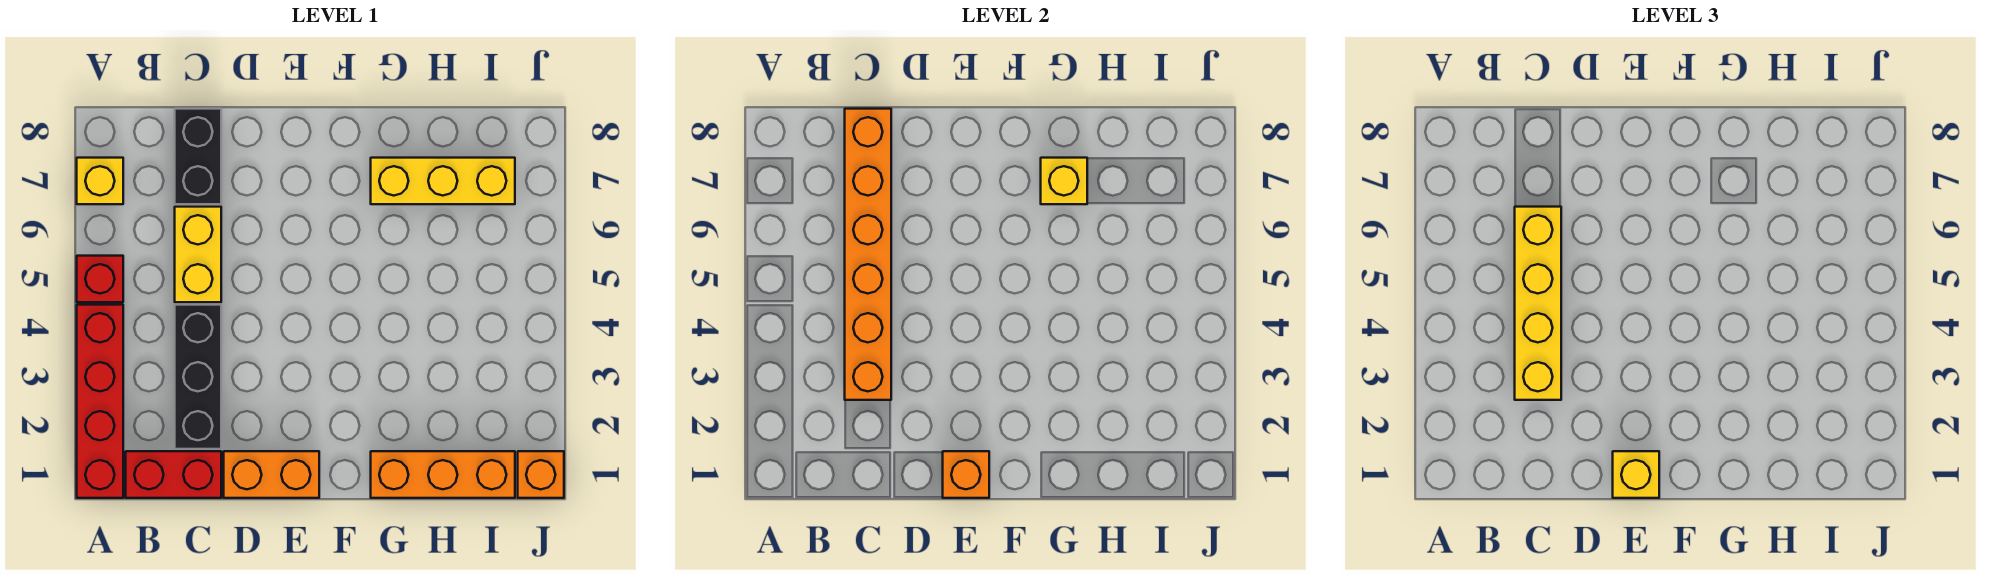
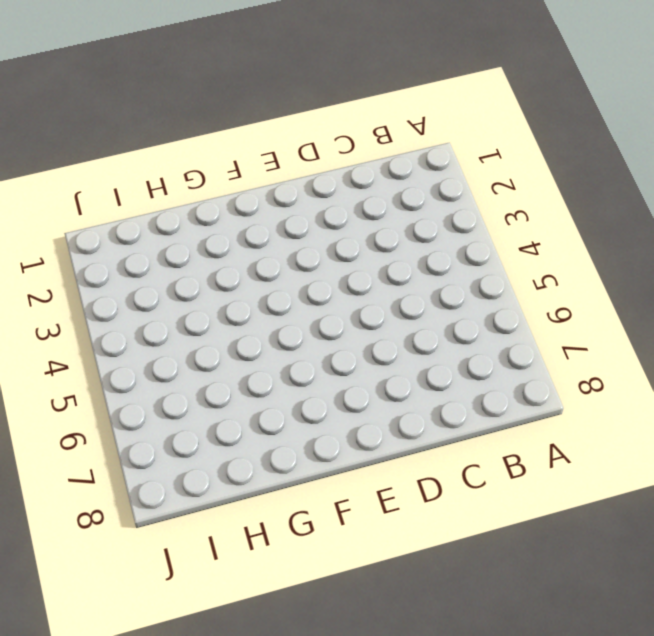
none -> red 1x4 brick [77,305,123,498]
none -> red 1x1 brick [77,256,123,302]
none -> yellow 1x1 brick [77,158,123,204]

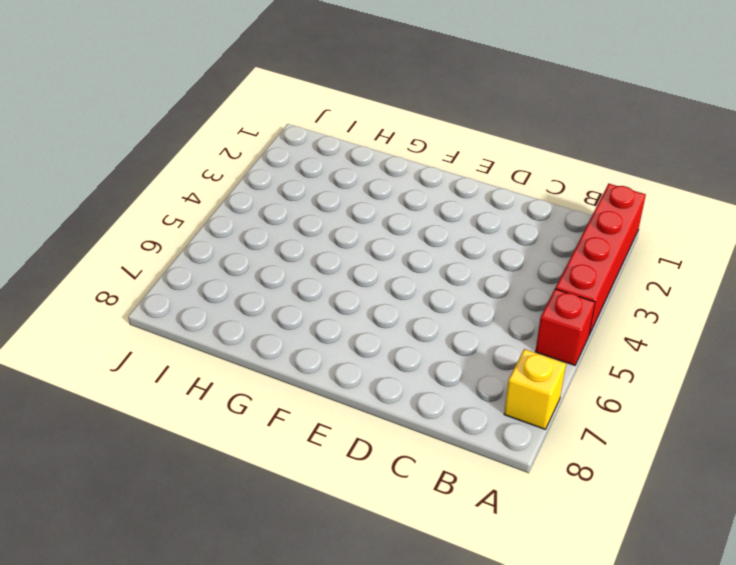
none -> red 1x2 brick [126,451,221,498]
none -> black 1x3 brick [175,305,221,449]
none -> yellow 1x2 brick [175,207,221,302]

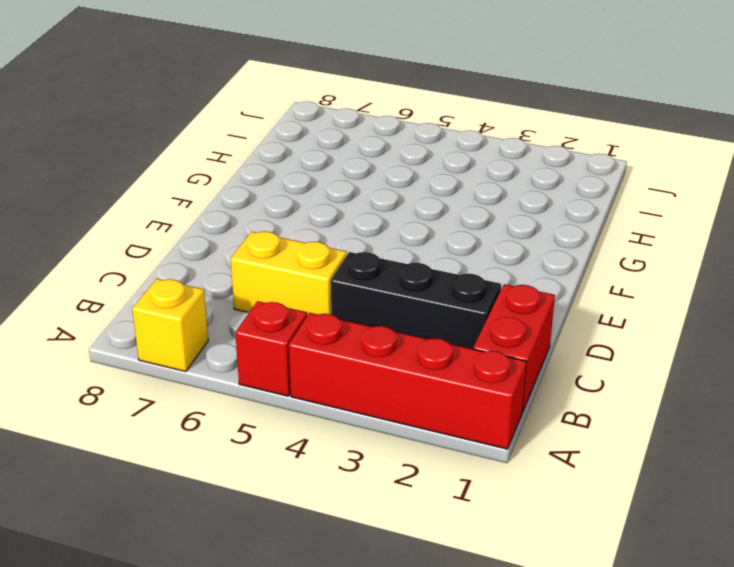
none -> black 1x2 brick [175,109,221,204]
none -> orange 1x2 brick [224,451,319,498]
none -> orange 1x3 brick [371,451,515,498]

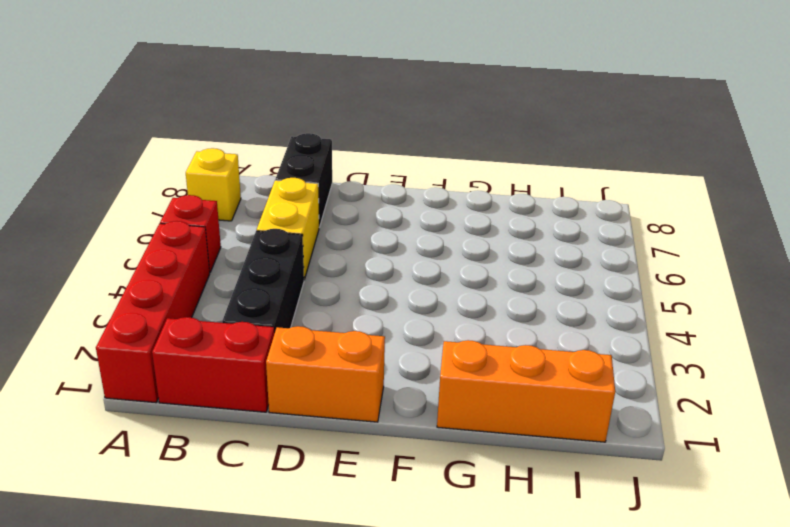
none -> yellow 1x3 brick [371,158,515,204]
none -> orange 1x1 brick [518,451,564,498]
none -> orange 1x6 brick [845,109,891,400]

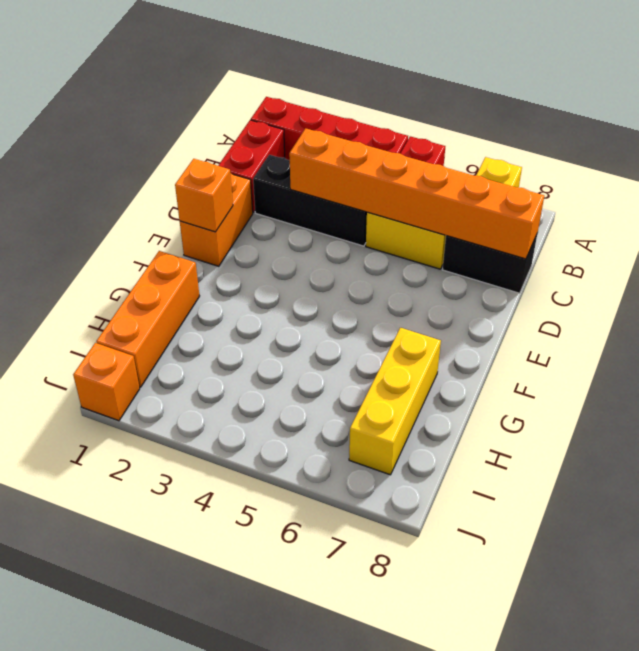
none -> yellow 1x1 brick [1041,158,1087,204]
none -> yellow 1x4 brick [1515,207,1561,400]
none -> yellow 1x1 brick [1613,451,1659,498]

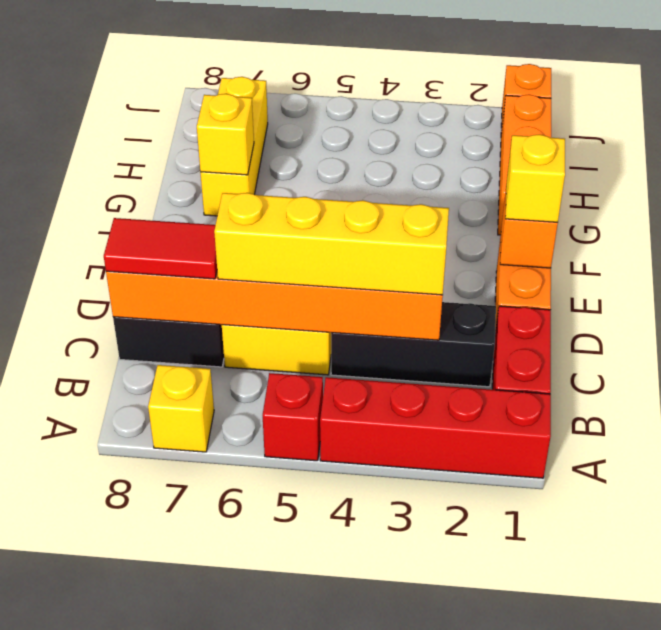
red 1x2 tile [104,218,217,279] -> none

